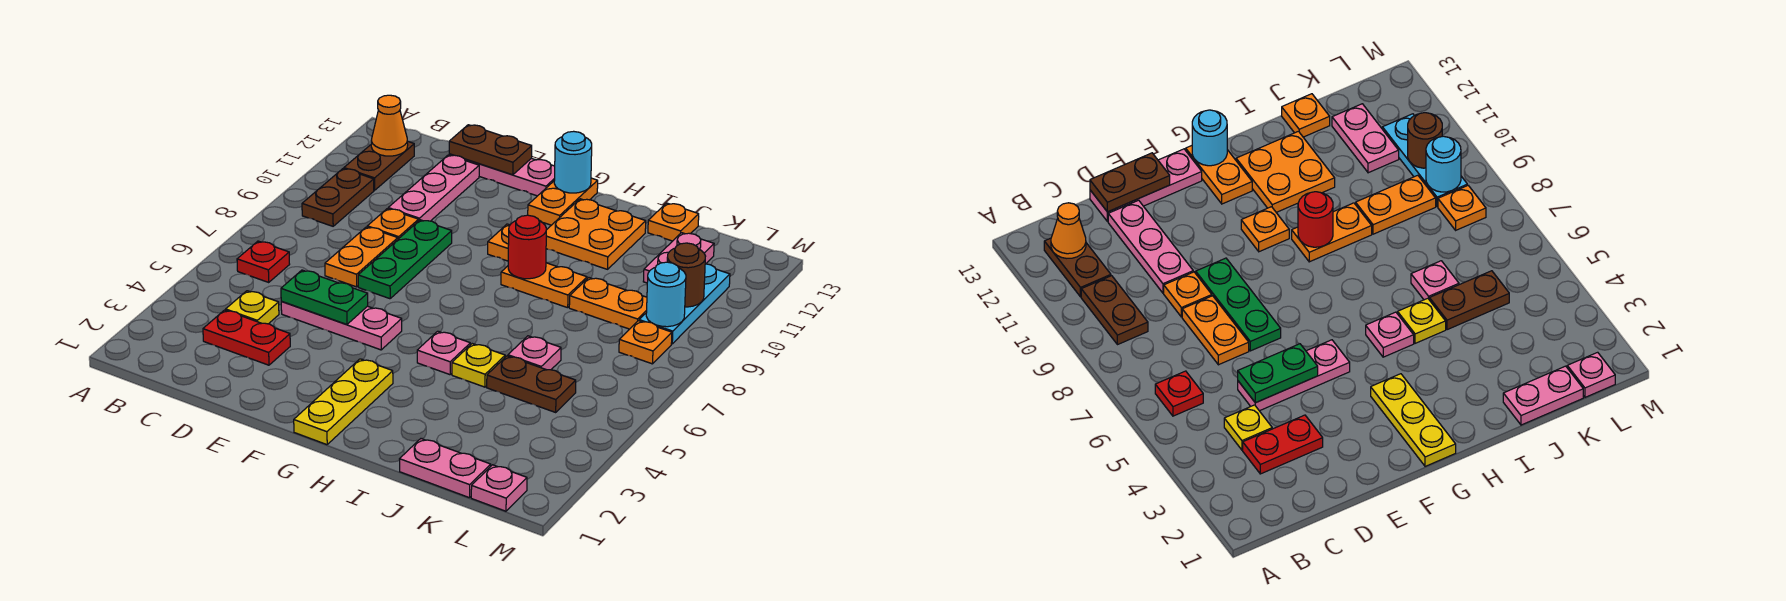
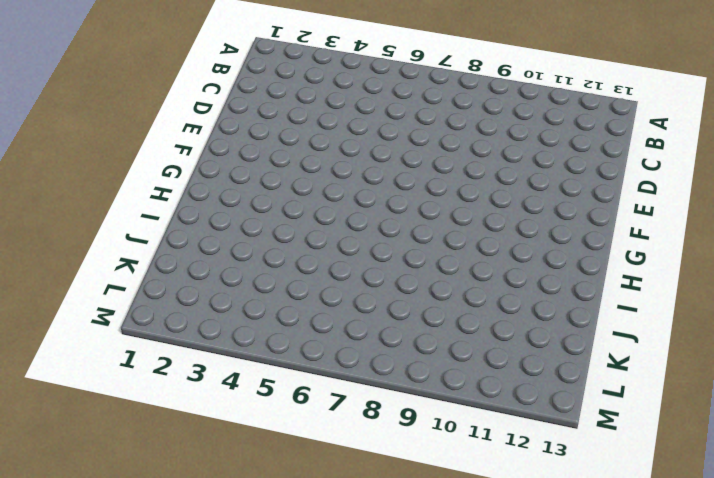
none -> red 1x1 plate [237,241,290,282]
none -> brown 1x2 plate [302,169,374,226]
none -> brown 1x2 plate [344,141,414,190]
none -> red 1x2 plate [203,310,290,365]

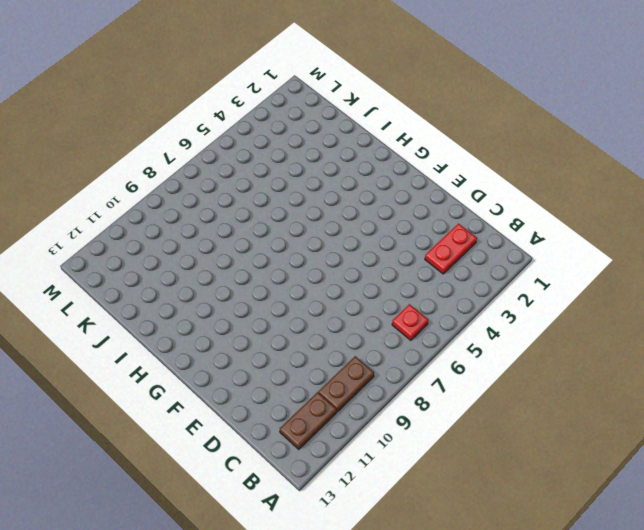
red 1x2 plate [425,224,477,274] -> red 1x2 plate turned to [203,310,290,365]
none -> yellow 1x1 plate [226,291,279,324]
none -> pink 1x3 plate [281,302,402,350]
none -> orange 1x2 plate [325,227,398,287]
none -> orange 1x1 plate [367,209,419,239]

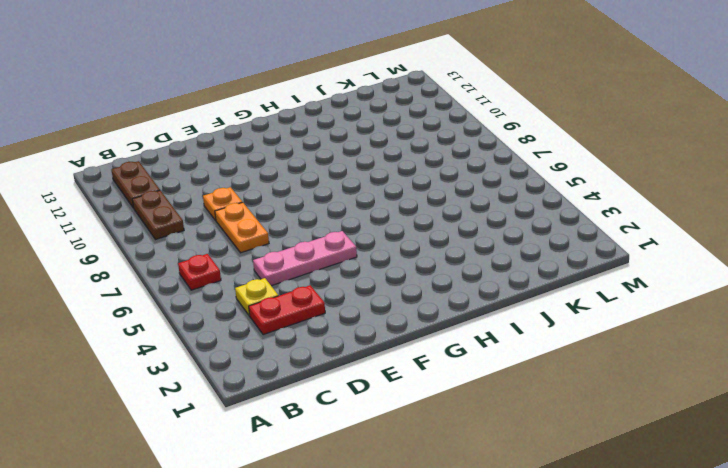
none -> pink 1x3 plate [388,155,479,221]
none -> pink 1x3 plate [449,154,555,196]
none -> green 1x3 plate [358,220,452,299]
none -> yellow 1x3 plate [294,359,393,445]

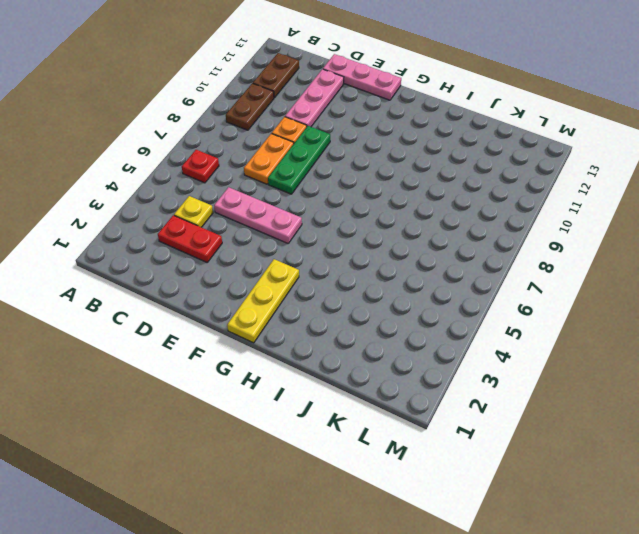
none -> orange 1x1 plate [488,224,510,261]
none -> orange 1x2 plate [528,178,598,225]
none -> pink 1x1 plate [417,331,470,375]
none -> orange 1x2 plate [501,263,587,308]

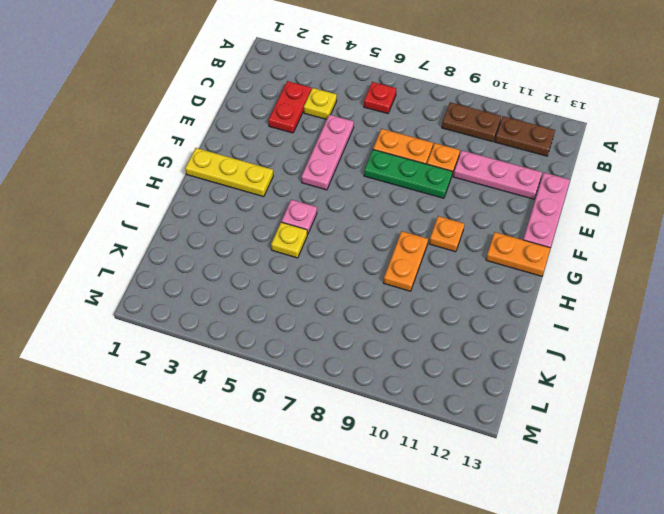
none -> orange 2x2 plate [546,199,646,269]
none -> pink 1x2 plate [400,439,491,498]
none -> brown 1x2 plate [487,356,576,412]
none -> pink 1x1 plate [508,336,561,370]

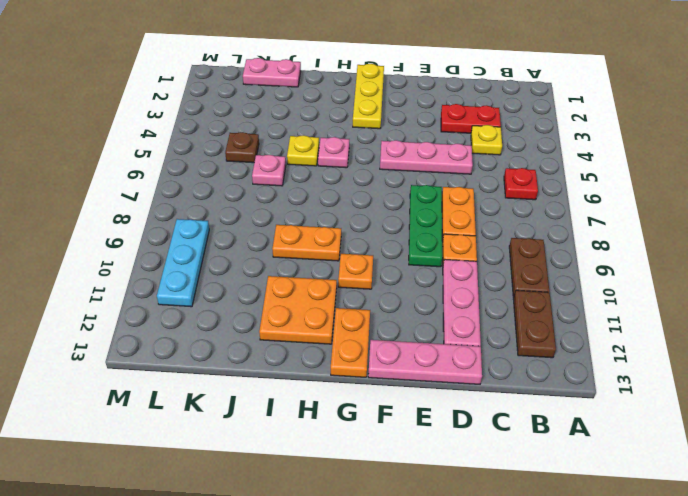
brown 1x1 plate [225,132,259,163] -> brown 1x2 plate [487,356,576,412]
none -> orange 1x2 plate [569,278,647,329]
none -> orange 1x1 plate [648,203,699,241]
none -> pink 1x2 plate [643,233,714,283]
none -> pink 1x1 plate [471,465,527,511]

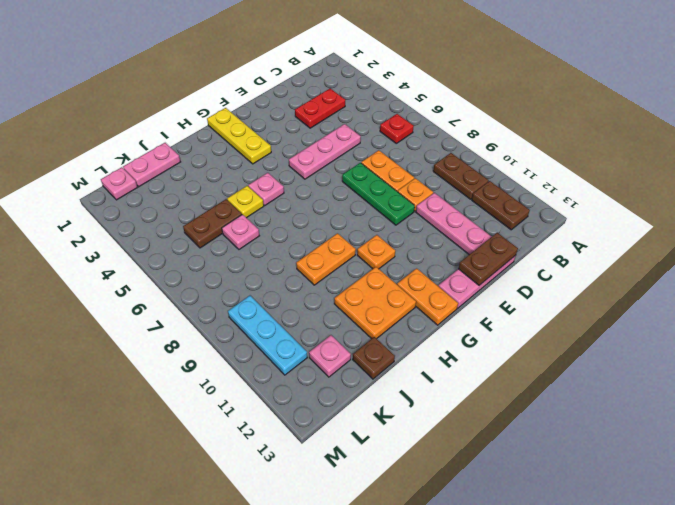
brown 1x1 plate [353,337,395,379] -> orange 1x1 plate [648,203,699,241]
pink 1x1 plate [309,335,351,377] -> pink 1x2 plate [643,233,714,283]
none -> yellow 1x1 plate [226,291,279,324]
none -> orange 1x2 plate [569,278,647,329]
none -> orange 1x1 plate [619,321,672,364]
none -> orange 1x1 cone [371,95,408,156]

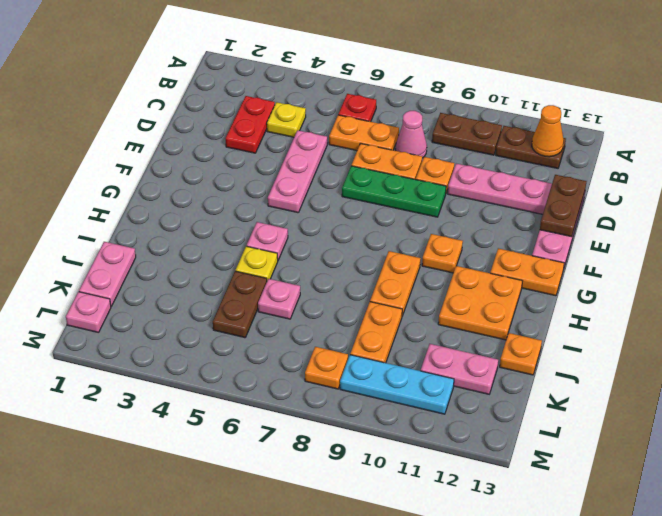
orange 1x2 plate [329,115,399,151] -> none
pink 1x1 cone [396,111,427,158] -> none
none -> yellow 1x3 plate [294,359,393,445]
none -> green 1x2 plate [281,270,368,325]
none -> cyan 1x1 round brick [554,131,592,193]
none -> red 1x1 round brick [508,215,546,279]

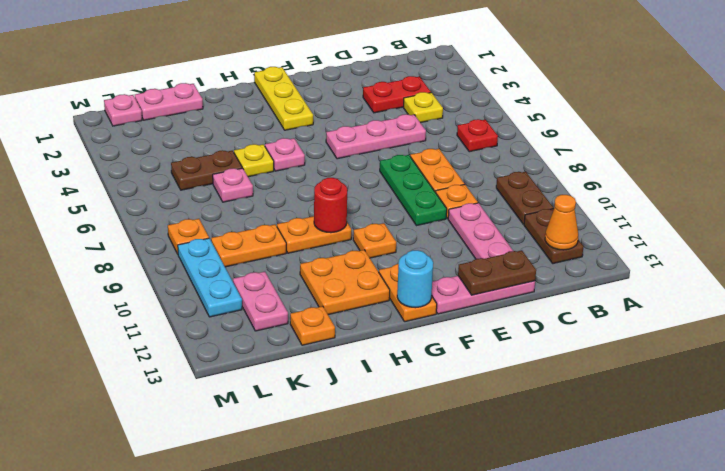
none -> green 1x2 plate [281,270,368,325]
none -> cyan 1x1 round brick [646,262,686,327]
none -> brown 1x1 round brick [667,243,706,307]

